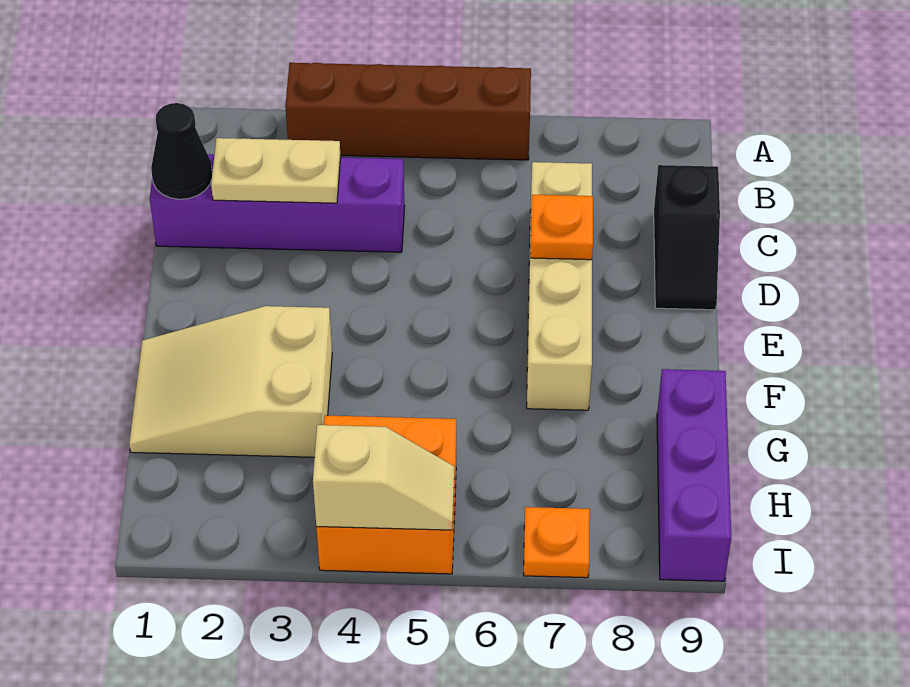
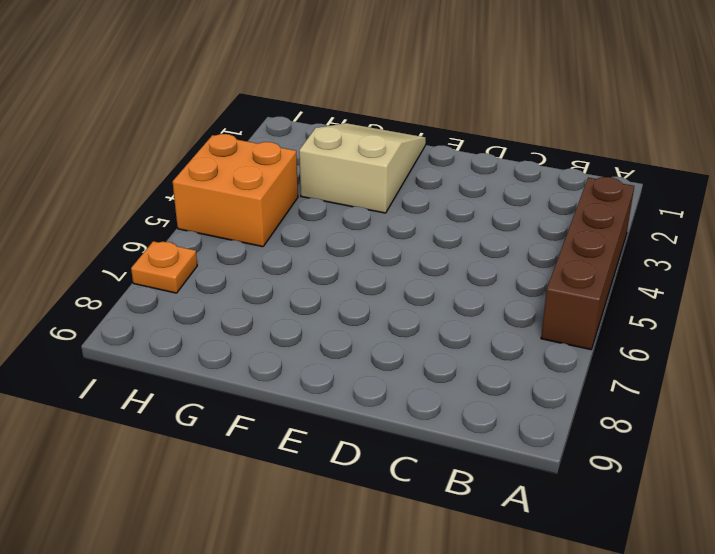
none -> purple 1x4 brick [150,154,405,252]
none -> tan 1x4 brick [527,162,592,410]
none -> black 1x2 slope [654,165,720,310]

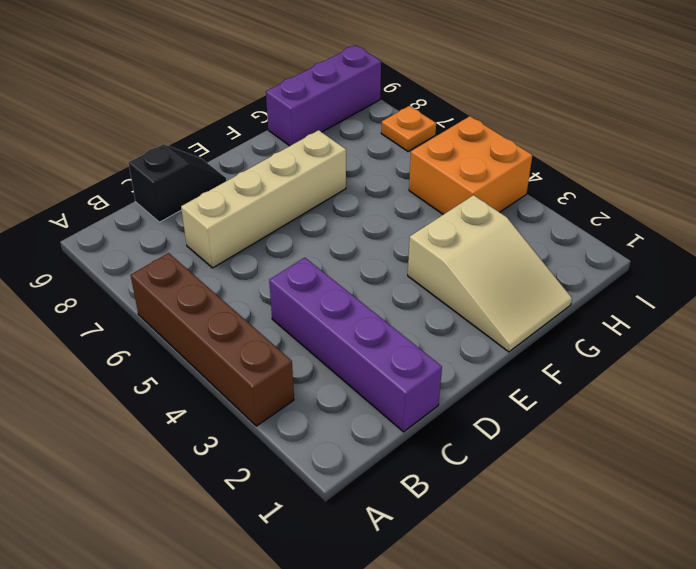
none -> black 1x1 cone [151,103,212,199]
none -> tan 1x2 plate [211,138,341,203]
none -> orange 1x1 plate [530,195,593,260]

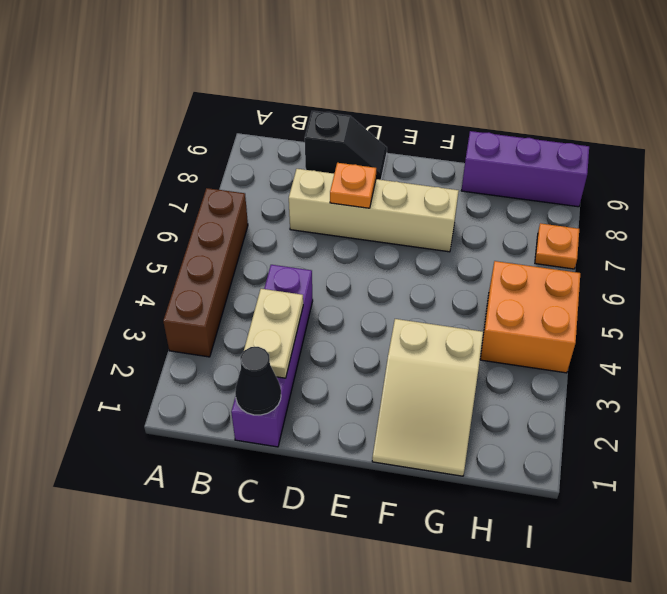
none -> tan 1x2 slope [313,425,454,530]

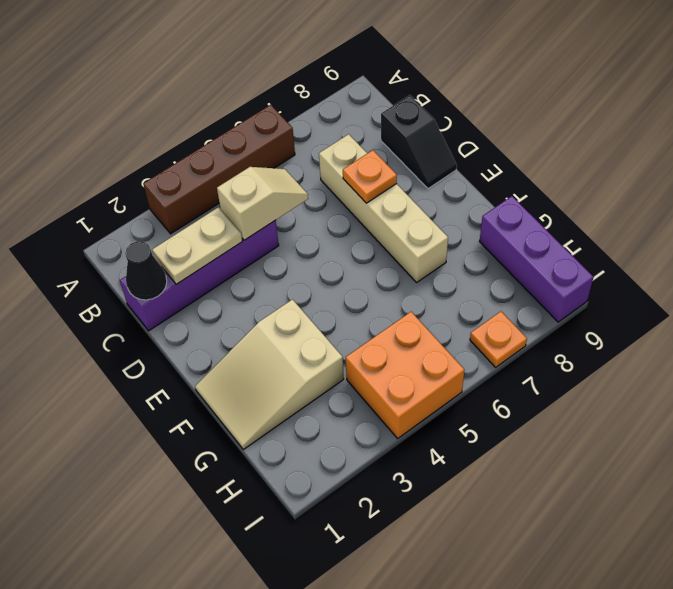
tan 1x2 slope [217,167,308,240] -> tan 1x2 slope moved to [313,425,454,530]

